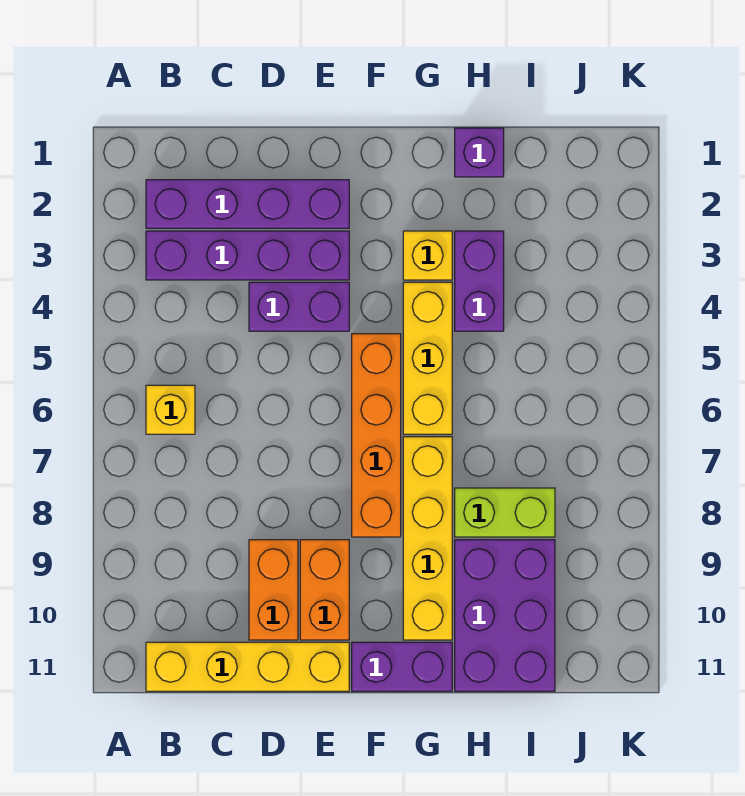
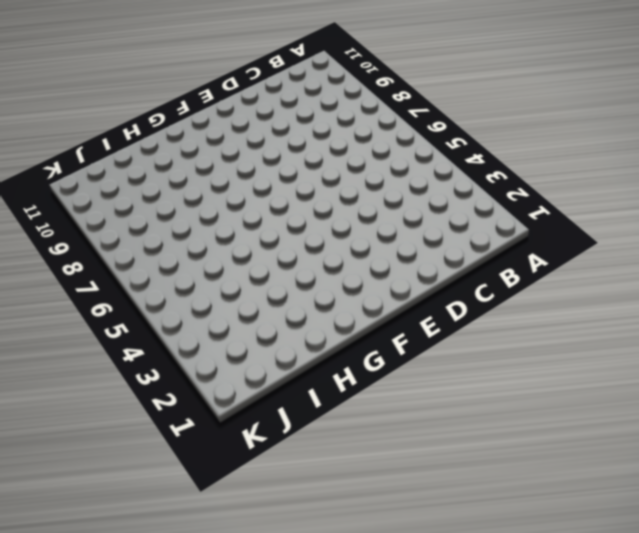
none -> purple 1x4 brick [146,180,349,228]
none -> purple 1x4 brick [146,231,349,280]
none -> yellow 1x1 brick [146,385,195,434]

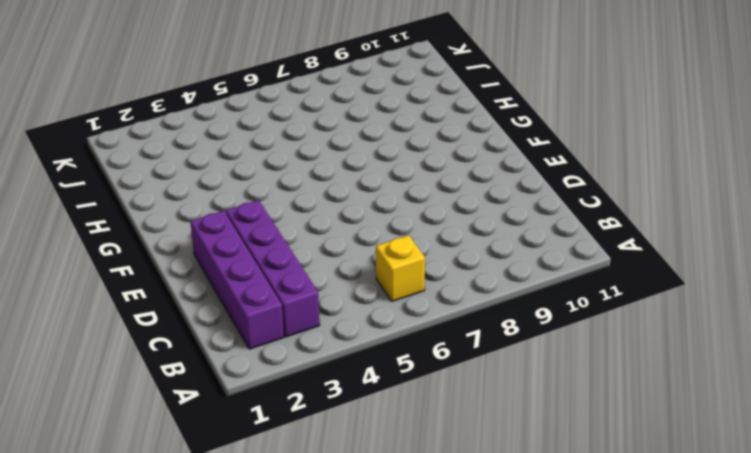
none -> yellow 1x4 brick [146,642,349,691]
none -> purple 1x2 brick [249,282,349,331]
none -> orange 1x2 brick [249,540,298,640]

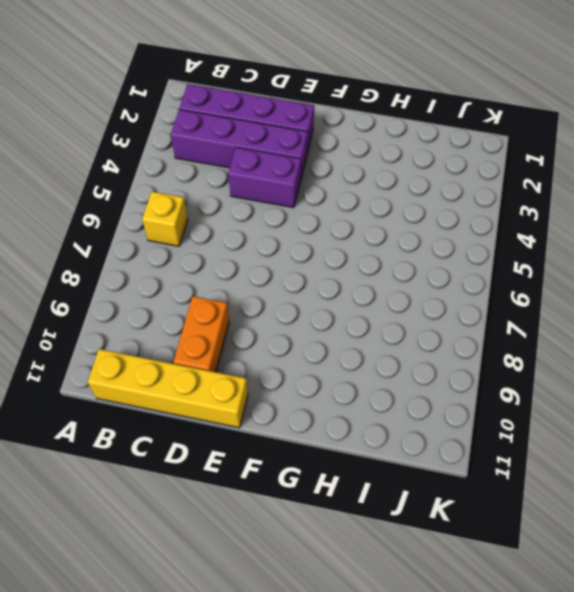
none -> orange 1x2 brick [300,540,349,640]
none -> orange 1x4 brick [352,334,401,537]
none -> purple 1x2 brick [352,642,452,691]

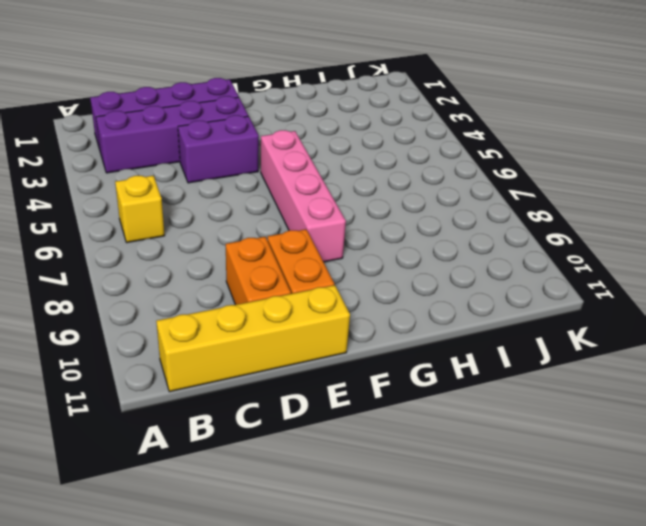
pink 1x4 brick [261,130,346,262] -> orange 1x4 brick [352,334,401,537]
none -> purple 1x2 brick [352,642,452,691]
none -> yellow 1x1 brick [403,231,452,280]
none -> yellow 1x3 brick [403,282,452,434]

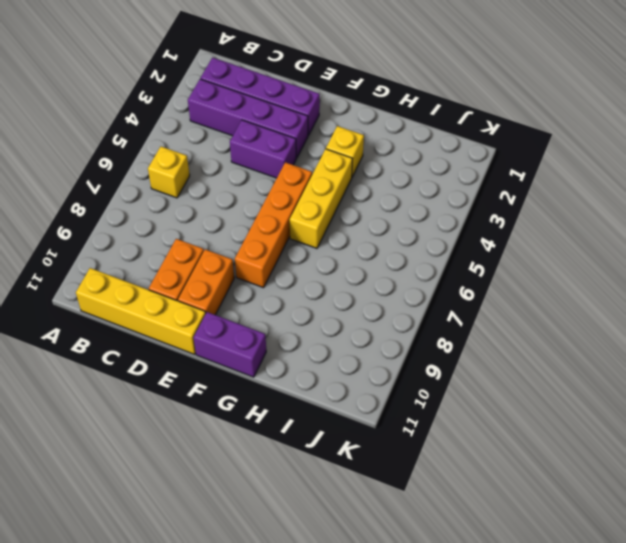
none -> yellow 1x4 brick [403,437,452,640]
none -> purple 1x1 brick [455,128,504,177]
none -> purple 1x2 brick [455,231,504,331]

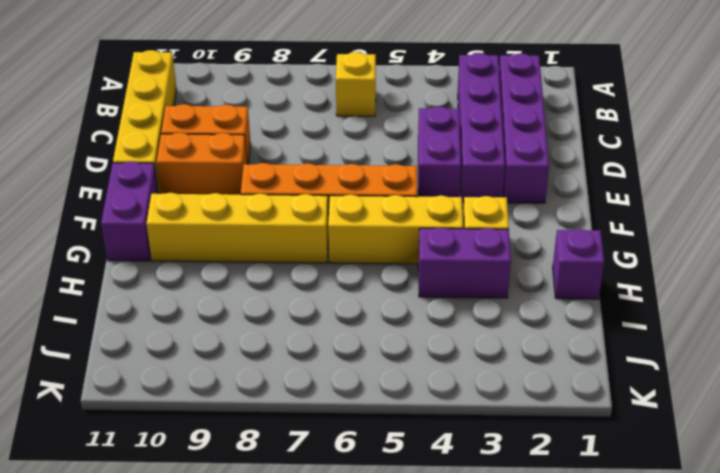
none -> lime 1x2 brick [455,488,555,537]
none -> purple 2x3 brick [455,540,555,691]

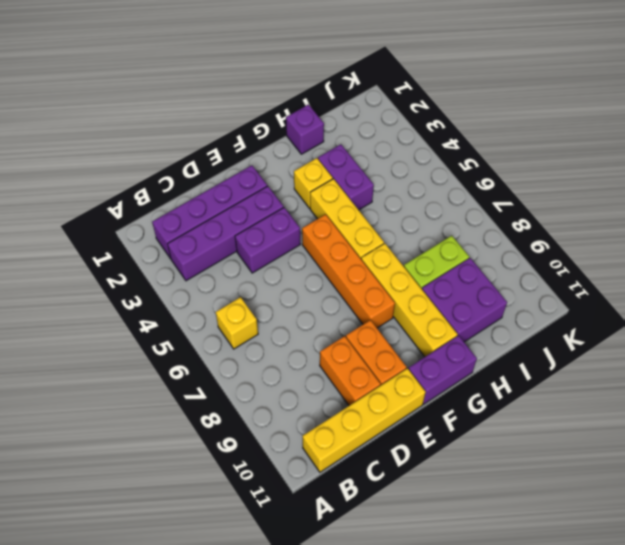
purple 2x2 brick [422,258,507,342] -> purple 2x3 brick [455,540,555,691]

